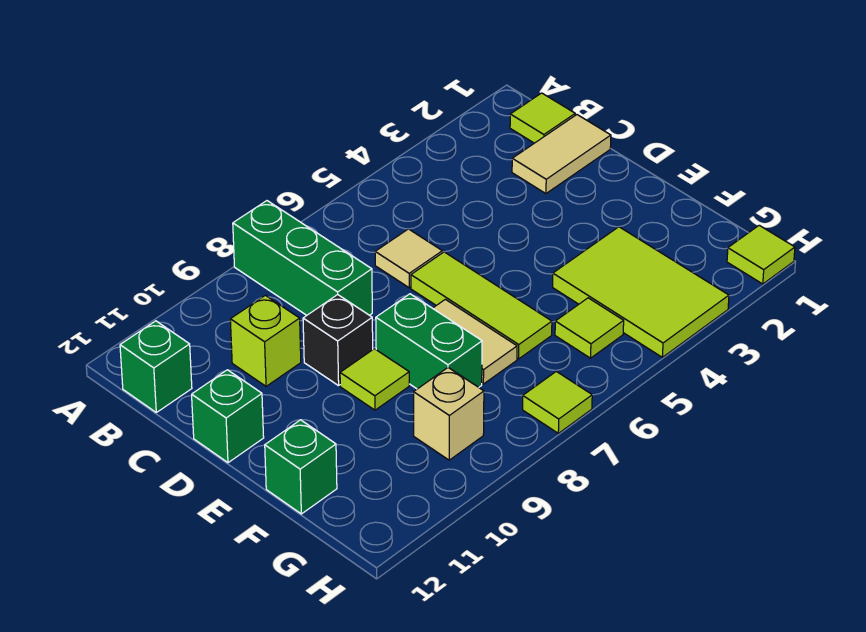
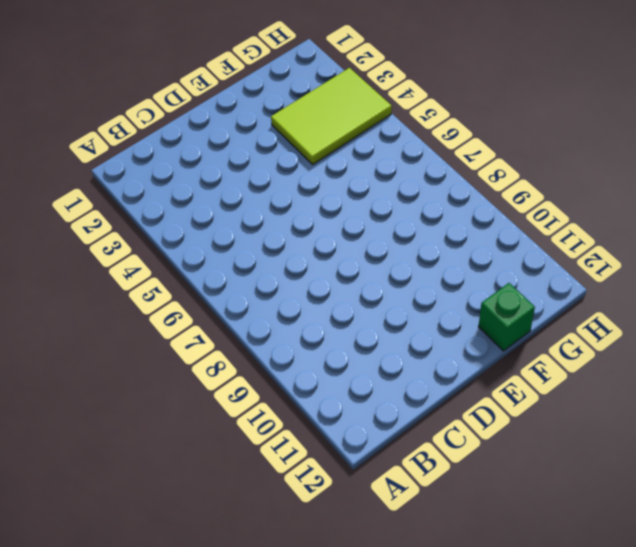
none -> green 1x3 brick [233,201,372,315]
none -> lime 1x1 tile [510,93,575,143]
none -> green 1x1 brick [120,321,192,412]

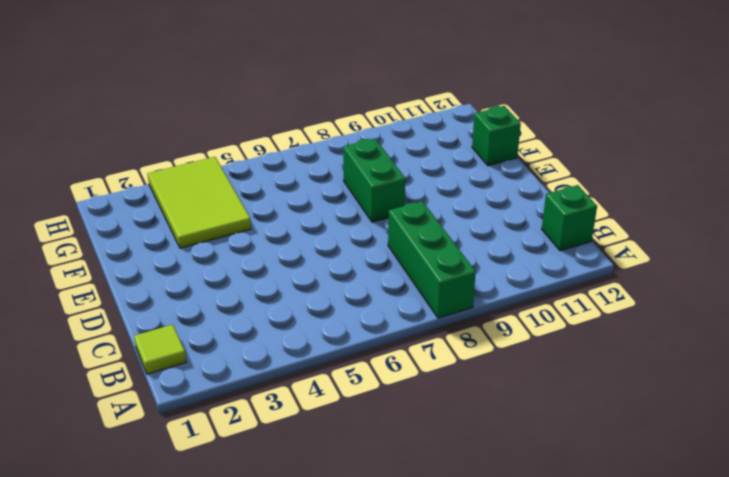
none -> tan 1x2 tile [512,115,611,194]
none -> tan 1x1 tile [375,229,442,288]
none -> lime 1x1 brick [230,295,301,386]

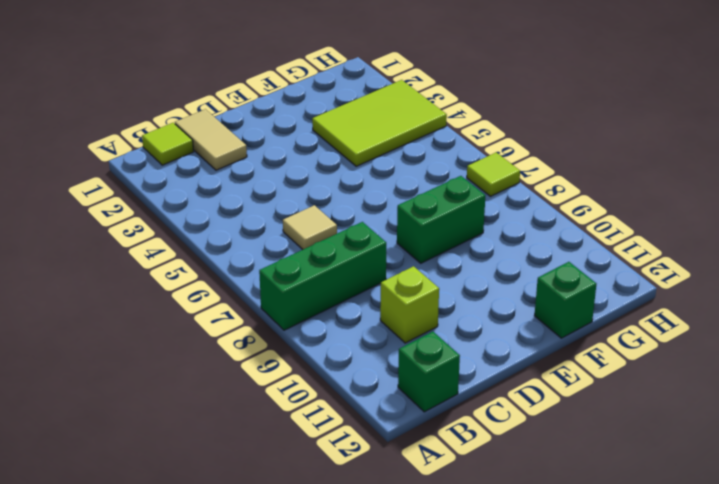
none -> lime 1x3 tile [411,252,552,359]
none -> black 1x1 brick [303,295,373,386]
none -> green 1x1 brick [192,370,264,463]

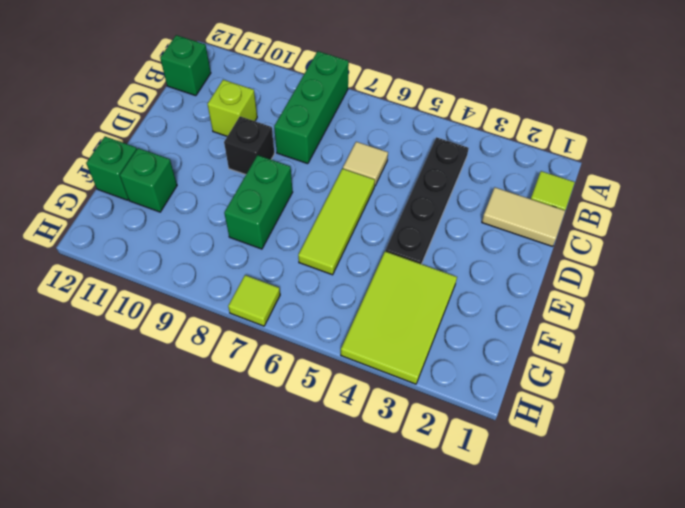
black 1x4 plate [385,137,469,264] -> none
green 1x1 brick [120,148,177,212] -> green 1x1 brick moved to [192,370,264,463]
none -> tan 1x2 tile [433,299,517,384]
none -> lime 1x1 tile [340,349,409,410]
none -> lime 1x1 tile [555,298,624,358]

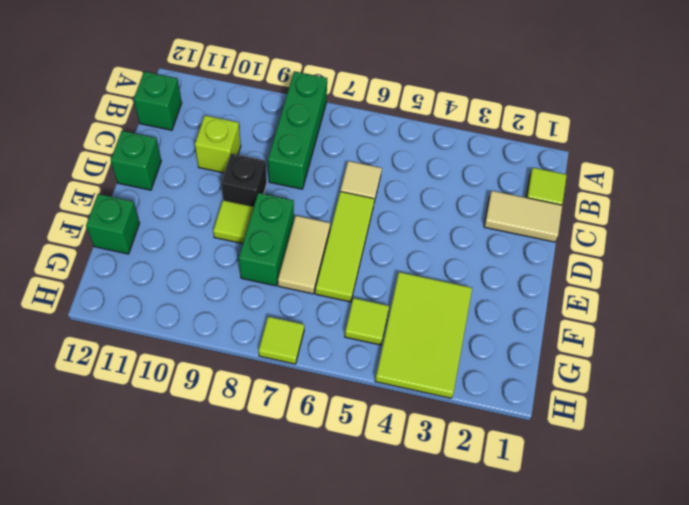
none -> tan 1x1 brick [414,368,484,460]
none -> lime 1x1 tile [727,225,795,284]

